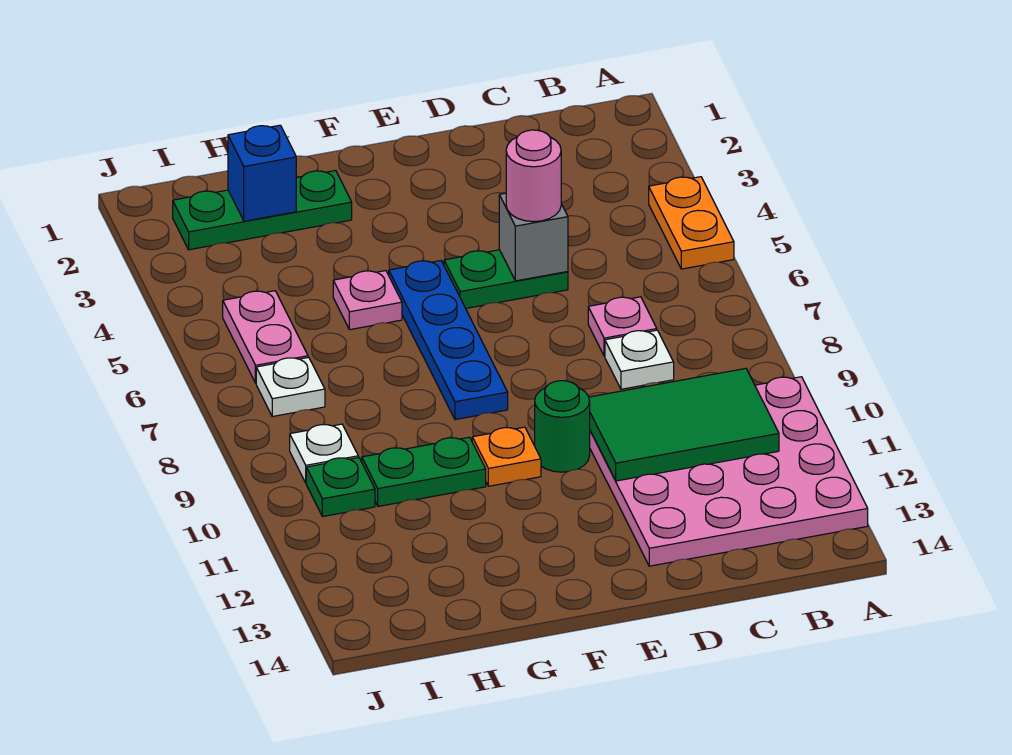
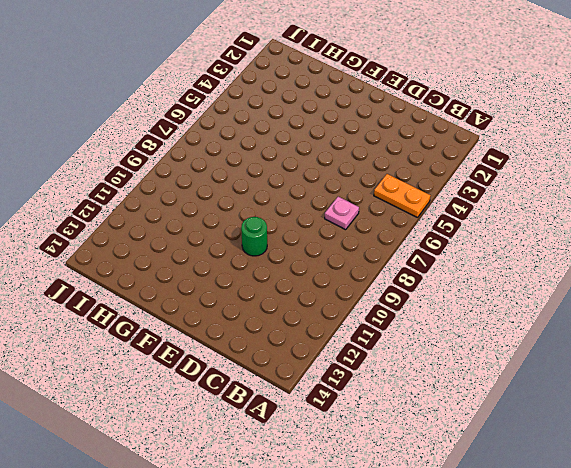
orange 1x2 plate [374,174,431,218] -> orange 1x2 plate turned to [649,177,734,269]
none -> pink 4x4 plate [590,377,868,566]
none -> white 1x1 plate [605,330,674,389]
none -> green 1x2 plate [444,250,568,308]

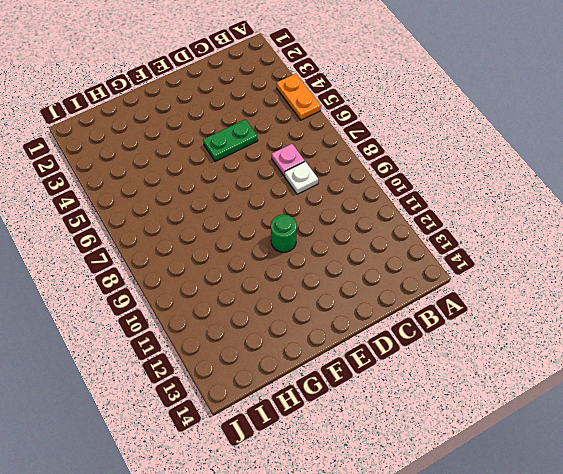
none -> pink 4x4 plate [590,377,868,566]
none -> blue 1x4 plate [389,261,508,420]
none -> orange 1x1 plate [472,427,541,486]

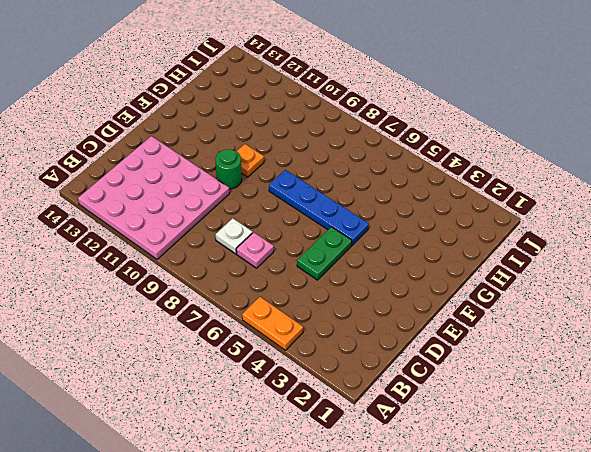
none -> green 1x3 plate [173,171,352,250]
none -> pink 1x1 plate [333,271,402,330]
none -> green 1x2 plate [362,437,486,506]

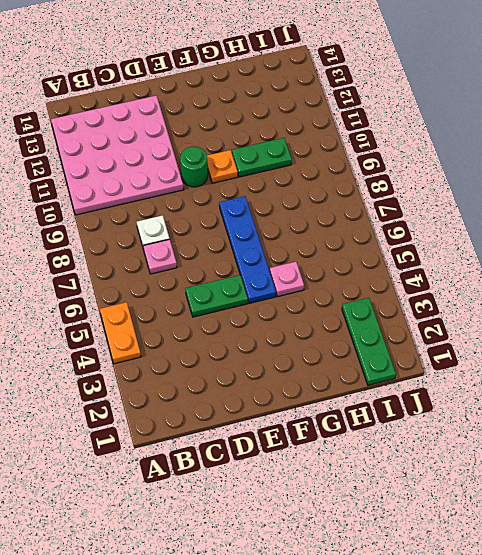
green 1x3 plate [342,298,396,385] -> green 1x3 plate turned to [173,171,352,250]
none -> pink 1x2 plate [223,291,308,383]
none -> white 1x1 plate [256,357,325,416]
none -> white 1x1 plate [290,424,358,483]

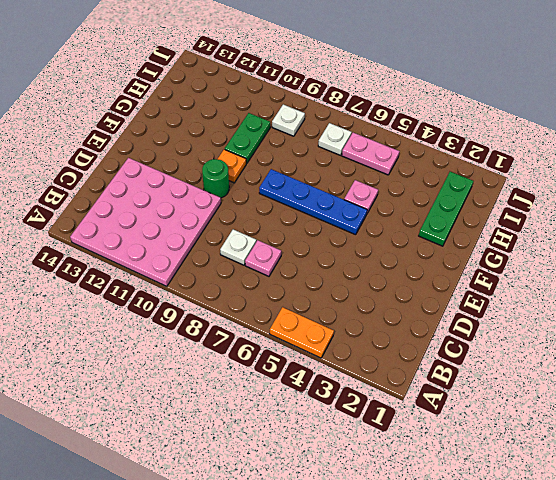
none -> green 1x2 plate [444,250,568,308]
none -> green 1x1 plate [306,457,375,517]
none -> green 2x3 tile [589,368,779,481]

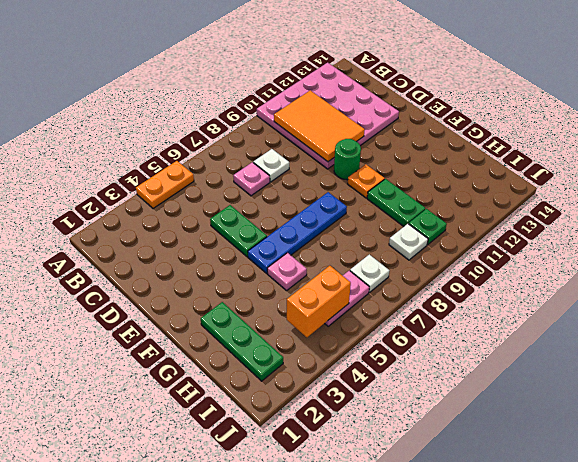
orange 2x3 tile [274,91,365,162] -> green 2x3 tile [589,368,779,481]
orange 1x2 brick [287,266,351,337] -> none
none -> grey 1x1 brick [499,193,568,281]
none -> blue 1x1 brick [228,125,296,221]
none -> pink 1x1 round brick [506,130,561,222]

